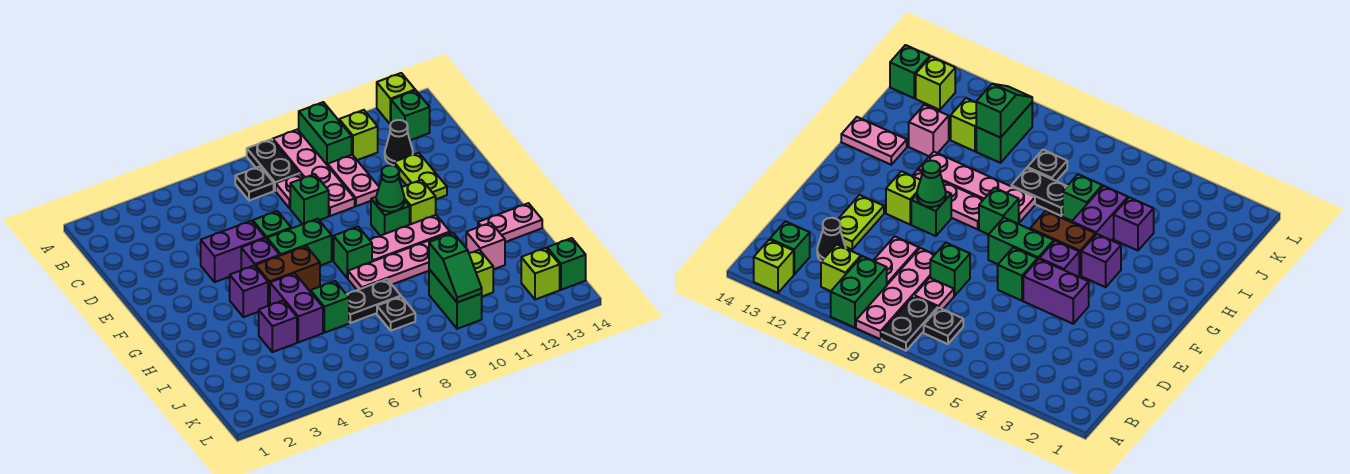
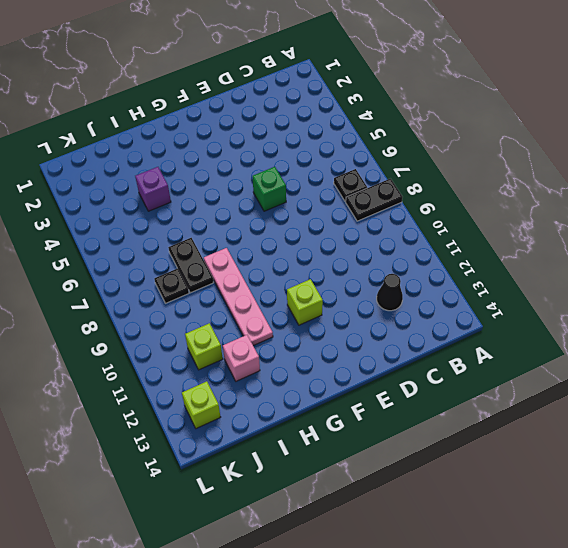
none -> pink 1x4 plate [273,129,355,216]
none -> green 1x2 brick [299,102,352,166]
none -> lime 1x1 brick [377,73,415,124]
none -> lime 1x1 brick [339,110,378,160]

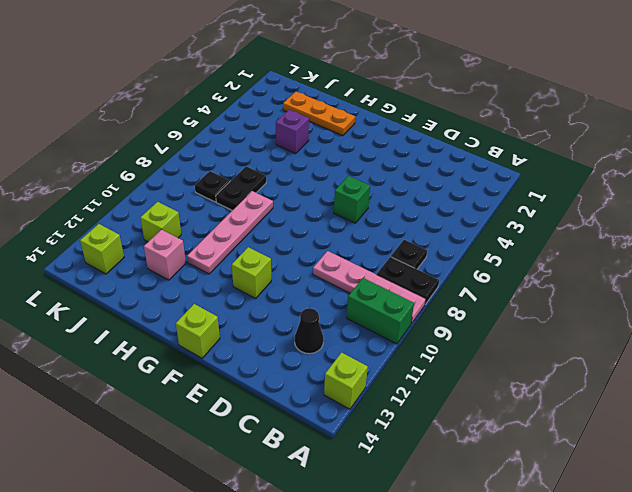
lime 1x1 brick [176,304,220,358] -> lime 1x1 brick moved to [339,110,378,160]
orange 1x3 plate [283,92,355,136] -> none
none -> green 1x1 brick [391,90,430,140]
none -> pink 1x1 plate [276,174,303,208]
none -> pink 1x2 plate [328,155,379,206]
none -> green 1x1 brick [290,174,329,224]

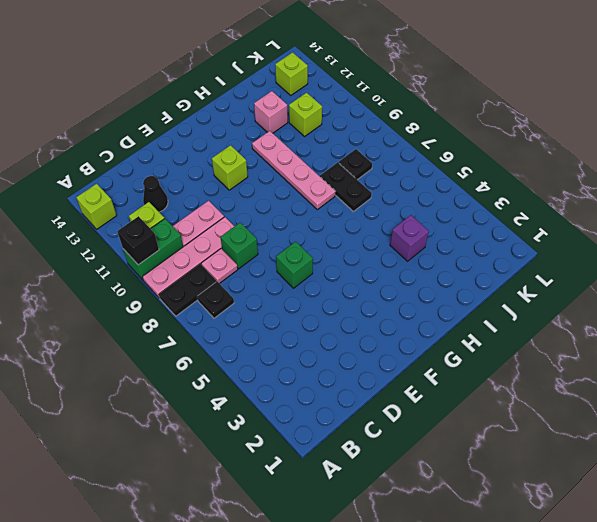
black 1x1 brick [117,216,159,265] -> none
none -> green 1x1 brick [391,90,430,140]
none -> lime 1x2 plate [394,153,447,199]
none -> purple 1x2 brick [201,221,265,282]
none -> purple 1x1 brick [241,238,280,270]

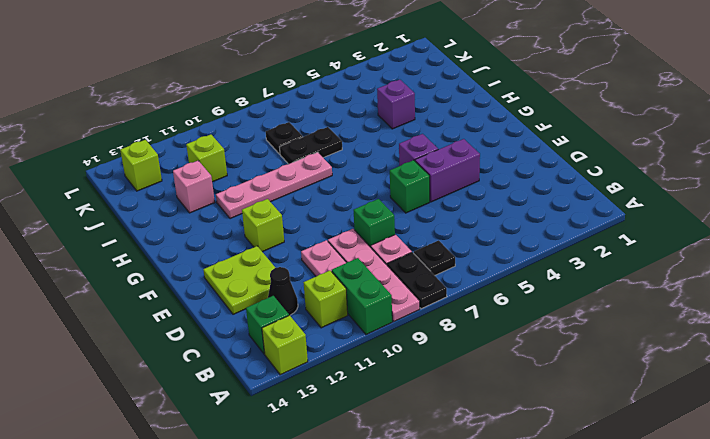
lime 2x2 plate [203,246,275,314] -> lime 1x2 plate [394,153,447,199]
none -> green 1x2 brick [267,219,332,266]
none -> green 1x1 brick [371,197,410,236]
none -> purple 1x1 brick [230,266,268,317]
none -> brown 1x2 brick [256,246,320,306]

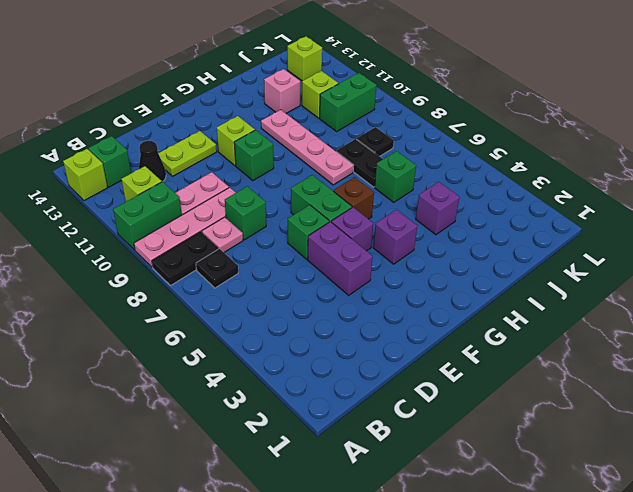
brown 1x1 brick [333,177,374,219] -> brown 1x2 brick [256,246,320,306]
none -> green 1x1 brick [334,227,372,278]
none -> pink 1x3 plate [370,215,450,262]
none -> purple 1x2 brick [270,273,323,342]
none -> pink 1x2 plate [478,203,542,242]

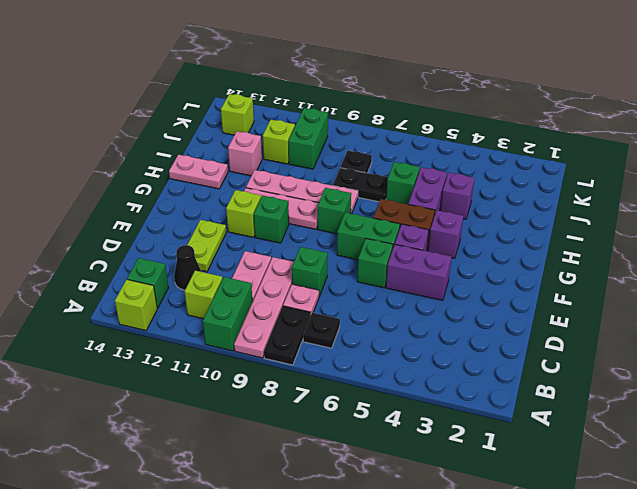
none -> green 1x1 brick [547,238,586,290]
none -> green 1x1 cone [376,165,404,212]
none -> green 1x2 slope [429,233,482,303]

